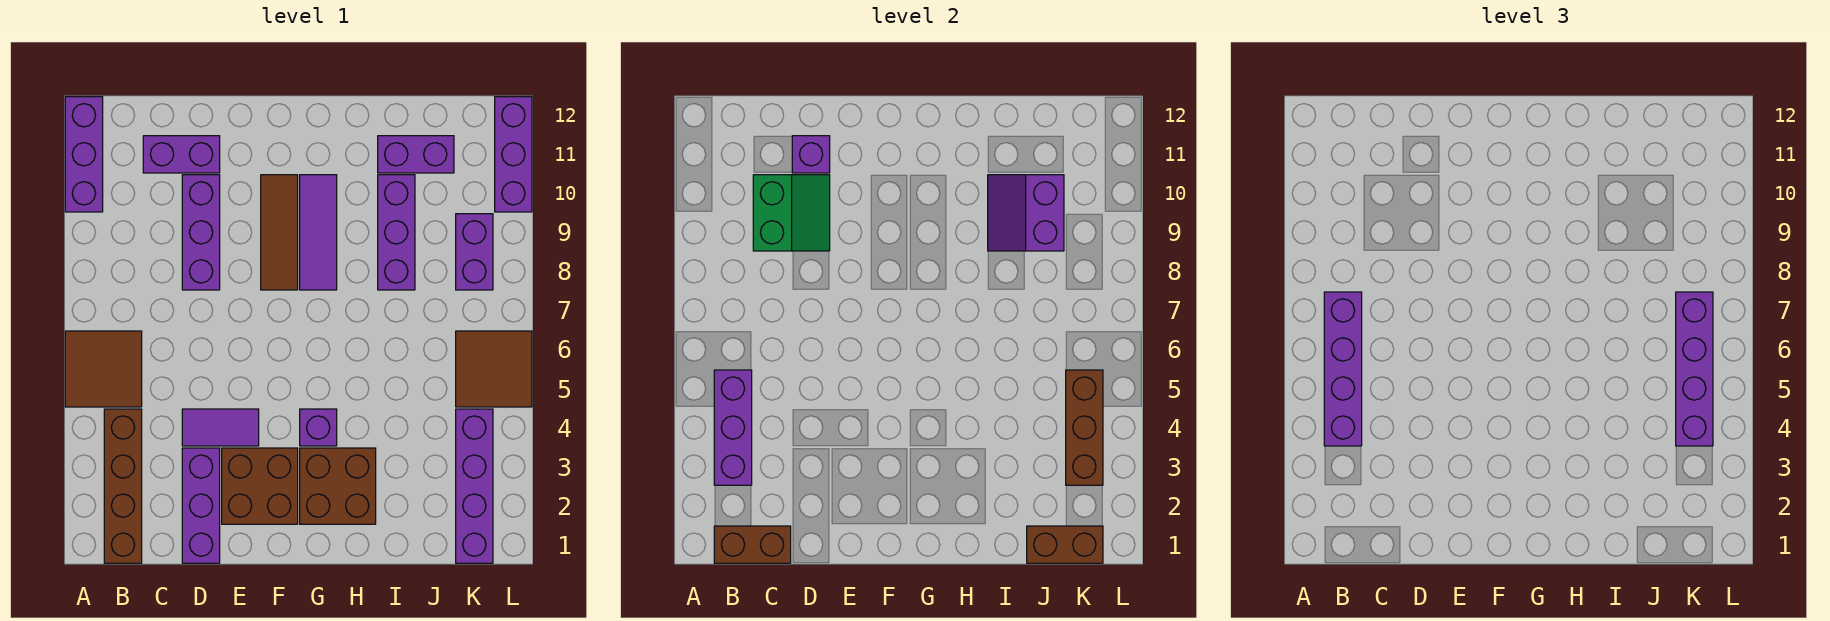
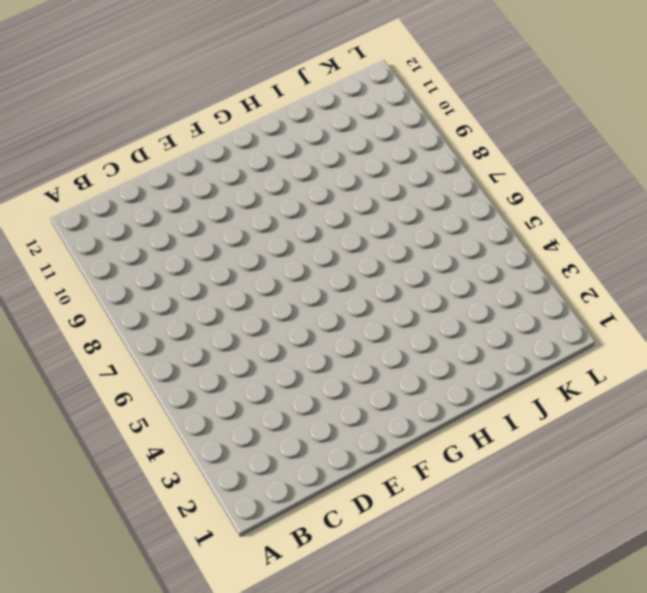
none -> brown 2x2 tile [65,331,142,407]
none -> purple 1x3 brick [65,97,103,212]
none -> brown 1x4 brick [104,409,142,563]

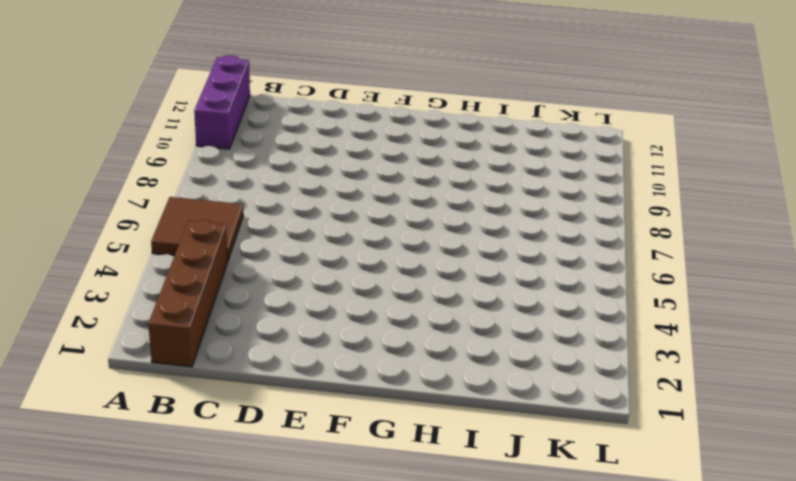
none -> purple 1x2 brick [143,136,220,173]
none -> purple 1x3 brick [182,448,220,563]
none -> purple 1x2 tile [182,409,259,446]

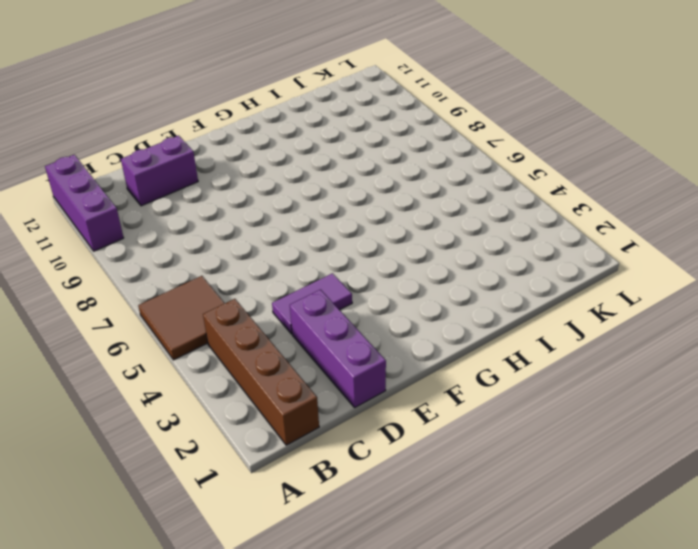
none -> purple 1x3 brick [182,175,220,290]
none -> brown 2x2 brick [222,448,298,524]
none -> brown 1x3 tile [261,175,298,290]

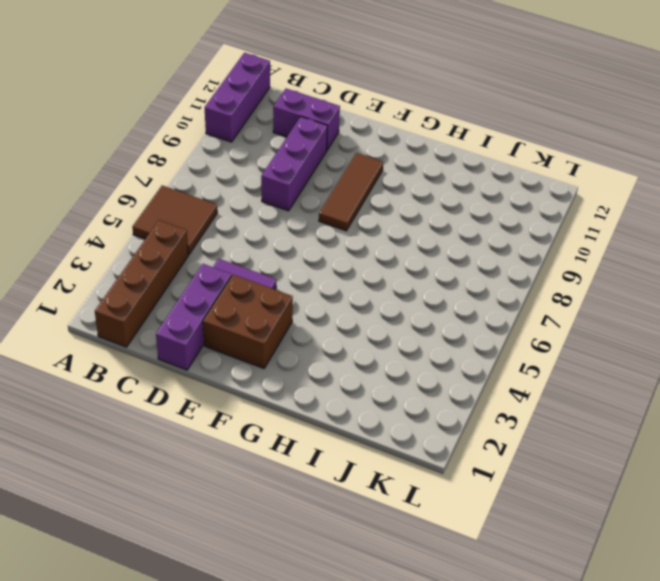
none -> brown 2x2 brick [300,448,376,524]
none -> purple 1x1 brick [300,409,337,446]
none -> purple 1x3 tile [300,175,337,290]

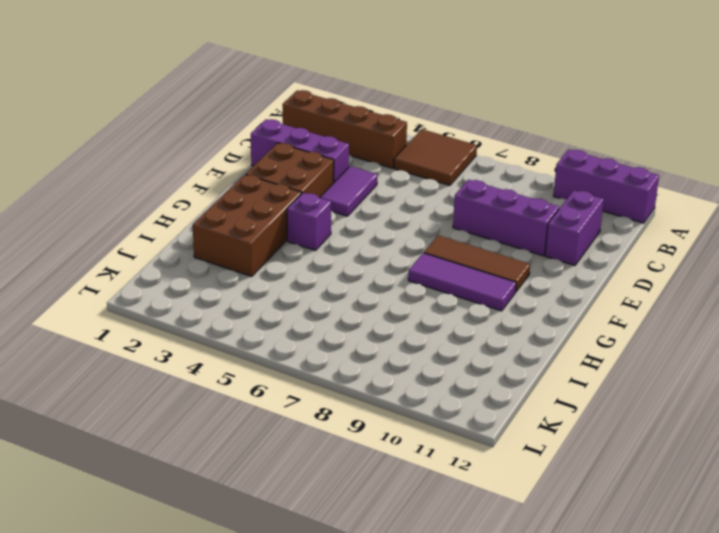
brown 2x3 brick [193,175,301,276] -> brown 2x2 brick [300,448,376,524]
none -> purple 1x3 brick [378,175,415,290]
none -> purple 1x2 brick [378,136,454,173]
none -> purple 1x4 brick [456,409,493,563]

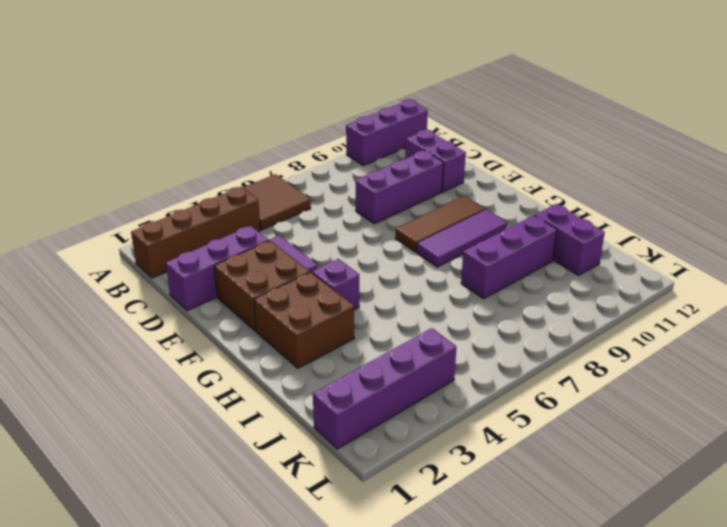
none -> brown 2x2 tile [456,331,532,407]
none -> purple 1x2 brick [456,214,493,290]
none -> purple 1x3 brick [495,97,532,212]

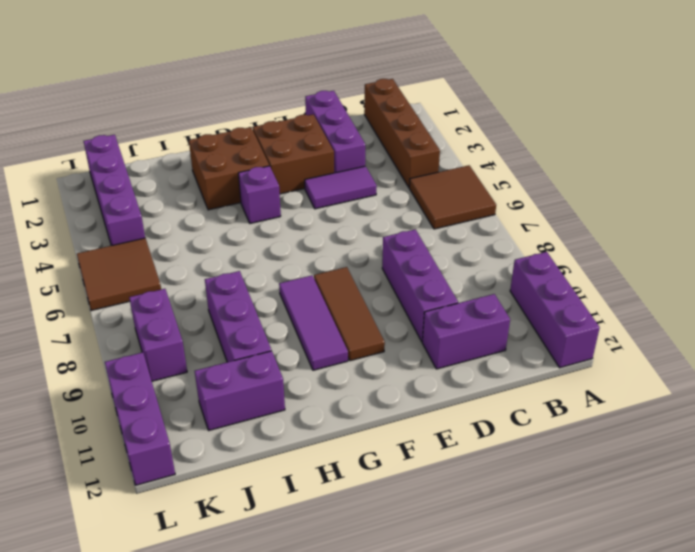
none -> brown 1x2 brick [714,526,791,563]
none -> purple 1x3 brick [714,370,752,485]
none -> green 2x2 slope [753,175,830,251]

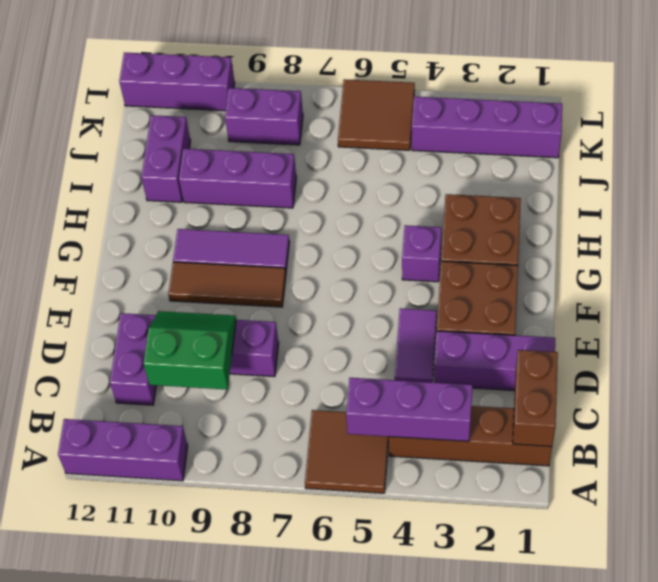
none -> purple 1x1 brick [792,136,830,173]
none -> purple 2x2 slope [988,175,1064,251]
none -> brown 1x2 brick [1027,526,1103,563]

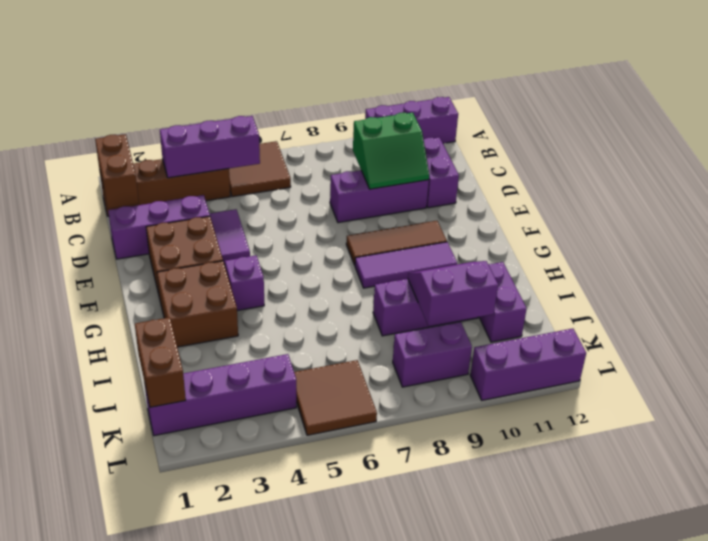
none -> purple 1x1 brick [792,136,830,173]
none -> brown 1x3 brick [1066,370,1103,485]
none -> purple 1x4 brick [1324,292,1362,446]

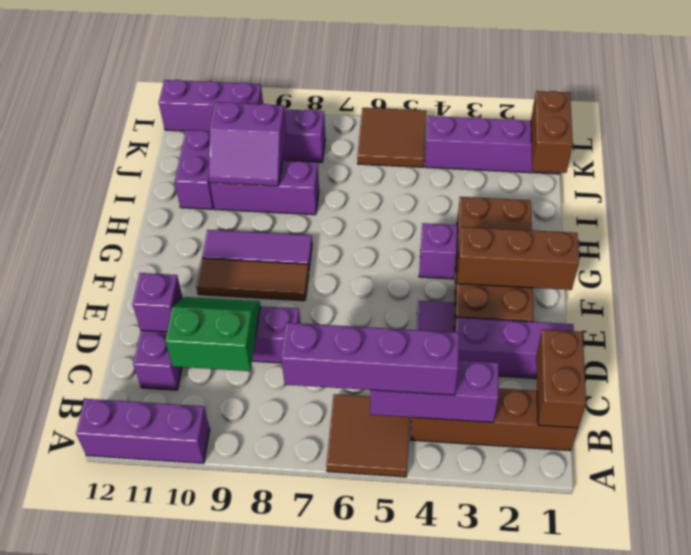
brown 1x3 brick [457,227,579,290] -> brown 1x3 brick moved to [1066,370,1103,485]
none -> purple 1x4 brick [1676,292,1713,446]

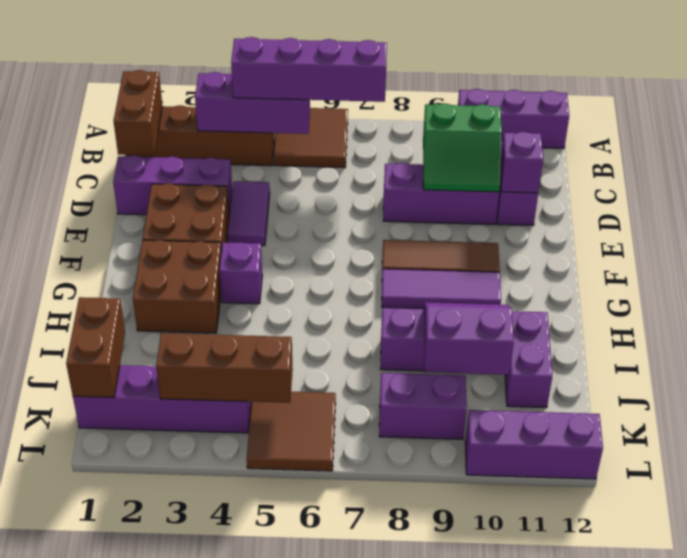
none -> purple 1x4 brick [1676,292,1713,446]

